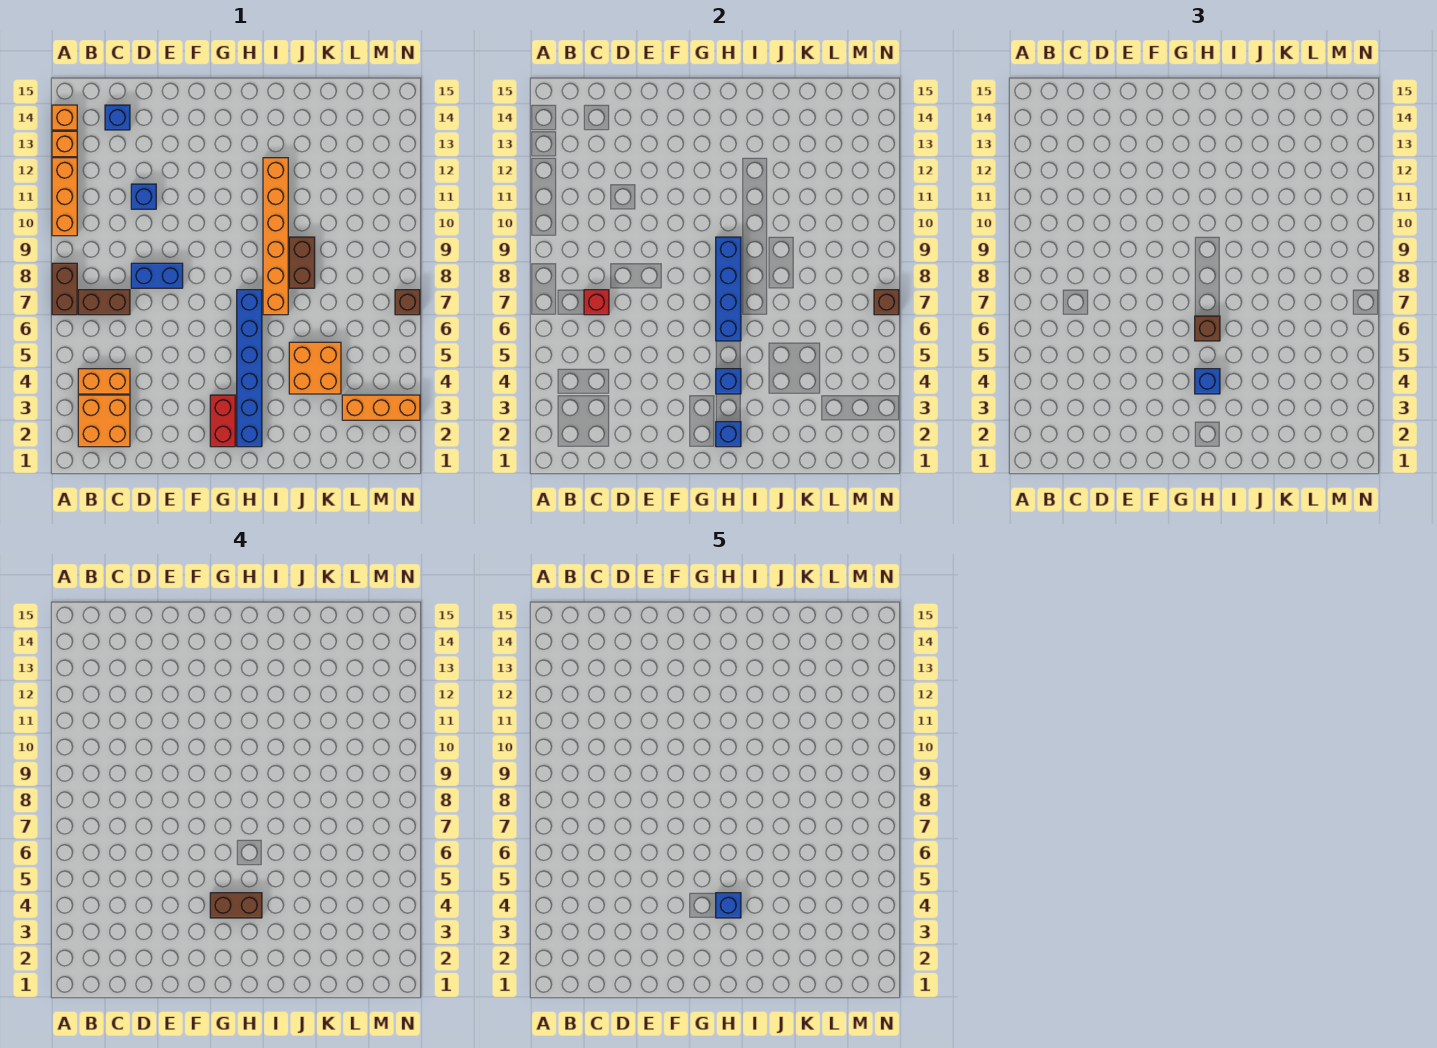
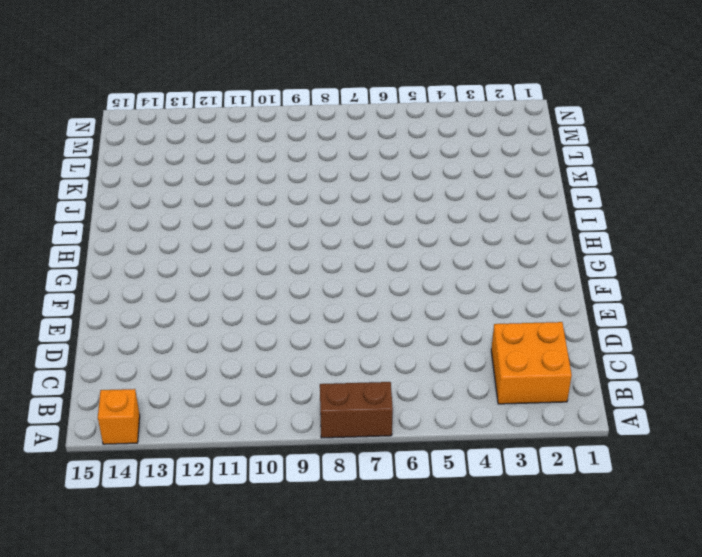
none -> orange 1x3 brick [52,158,77,236]
none -> orange 1x1 brick [52,131,77,157]
none -> orange 1x2 brick [78,369,130,394]

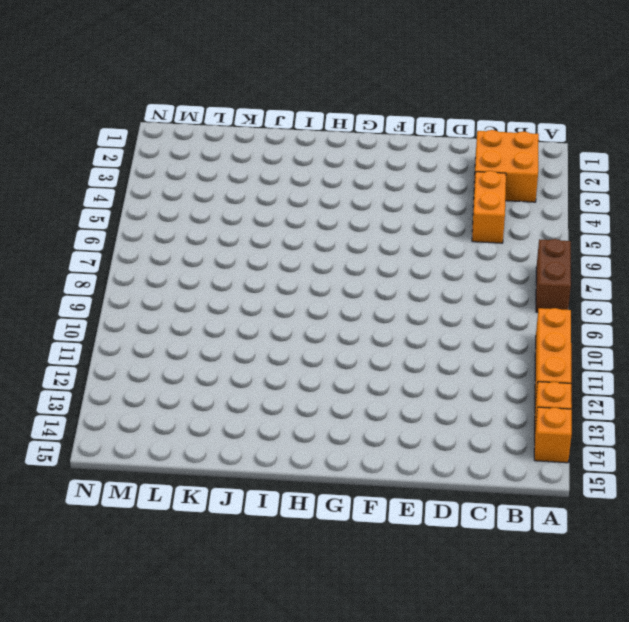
orange 1x2 brick [472,171,506,243] -> orange 1x2 brick turned to [78,369,130,394]
none -> brown 1x2 brick [78,290,130,315]
none -> blue 1x1 brick [105,105,130,130]
none -> blue 1x2 brick [131,263,183,288]

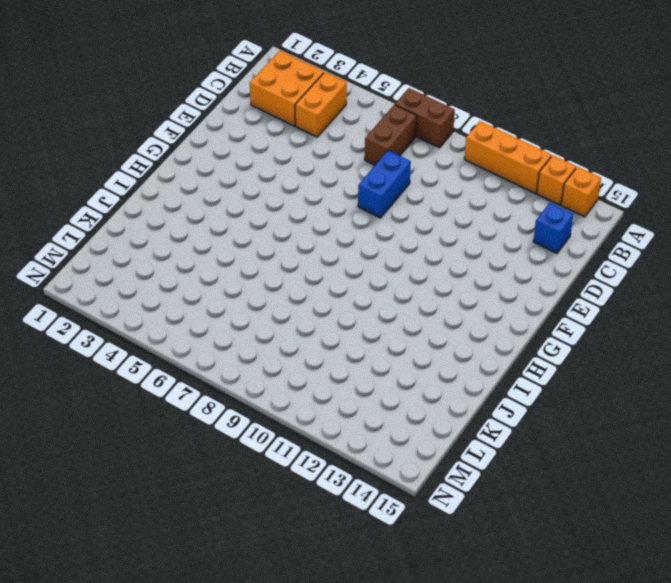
none -> blue 1x1 brick [131,184,156,209]
none -> red 1x2 brick [210,395,235,447]
none -> blue 1x6 brick [237,290,262,447]

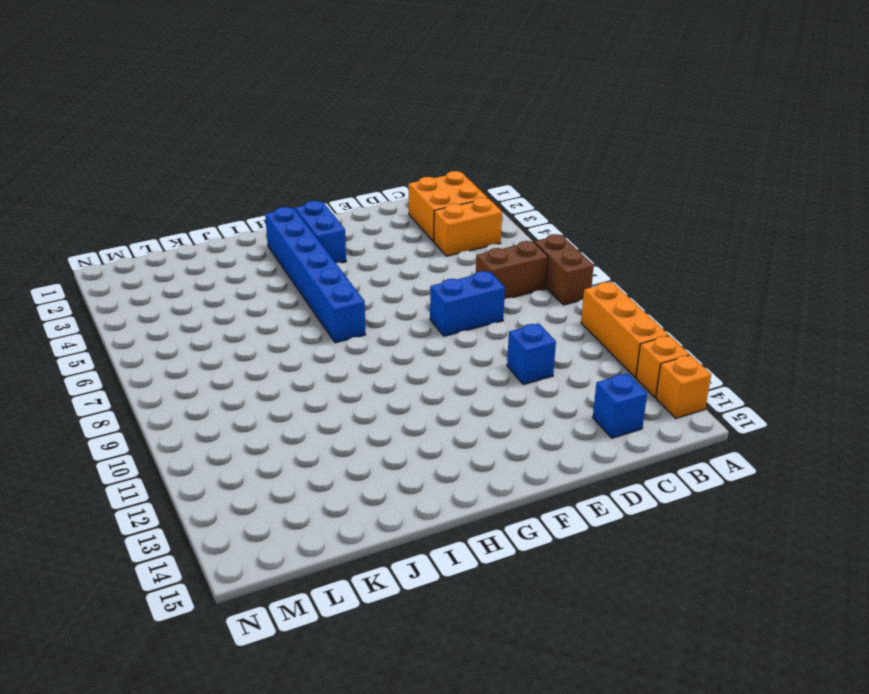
blue 1x2 brick [295,201,346,263] -> red 1x2 brick [210,395,235,447]
none -> orange 1x6 brick [263,158,288,315]
none -> orange 2x2 brick [289,342,341,394]
none -> brown 1x2 brick [289,237,315,288]

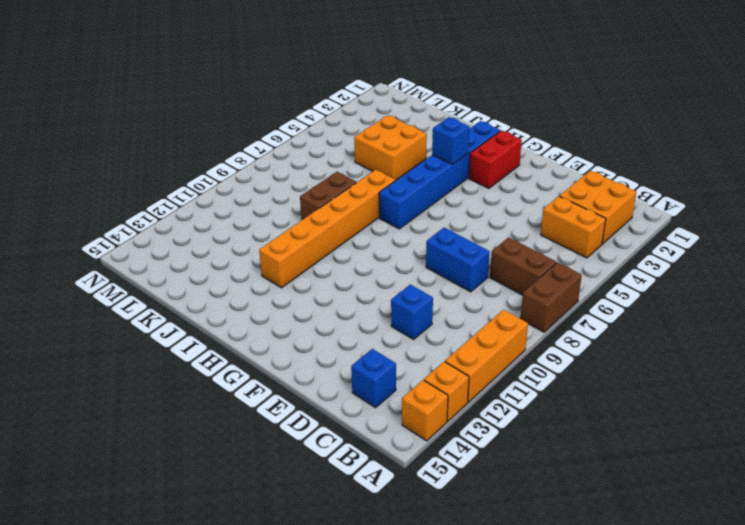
none -> orange 1x3 brick [342,395,420,420]
none -> brown 1x1 brick [395,290,420,315]
none -> red 1x1 brick [584,290,609,315]

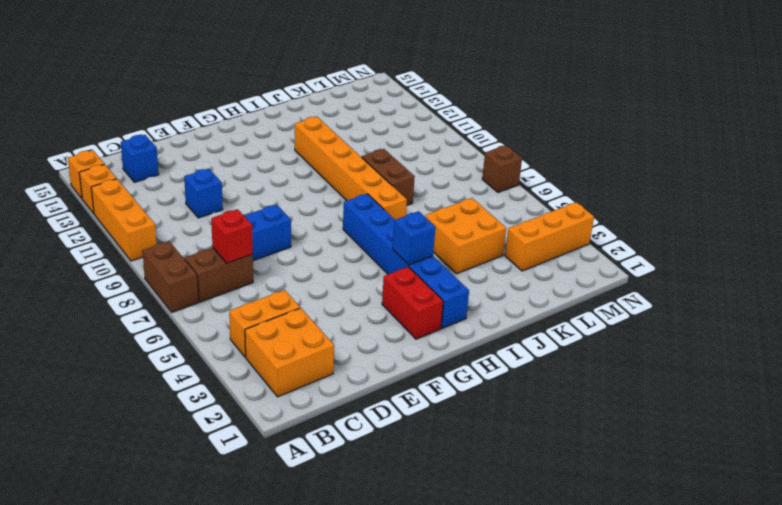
none -> blue 1x1 brick [716,422,741,447]
none -> blue 1x4 brick [716,237,741,341]
none -> brown 1x1 brick [874,290,899,315]

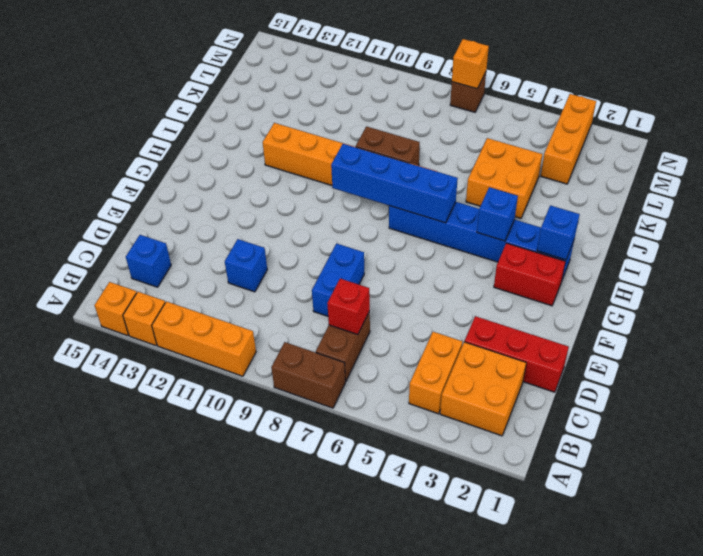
red 1x3 brick [465,316,569,392] -> none
orange 1x1 brick [452,39,489,89] -> brown 1x1 brick [874,290,899,315]
none -> blue 1x1 brick [1195,369,1220,394]
none -> brown 1x1 brick [1195,316,1220,341]
none -> brown 1x2 brick [210,893,262,918]

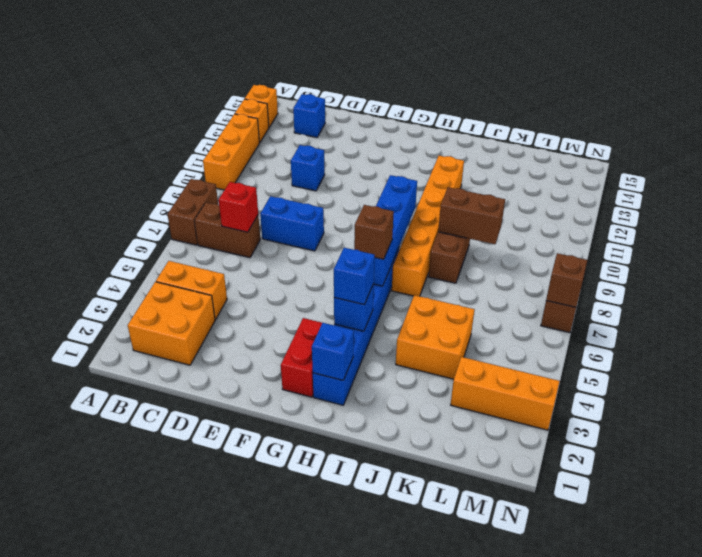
brown 1x2 brick [438,187,505,244] -> brown 1x2 brick moved to [210,893,262,918]
none -> blue 1x1 brick [716,893,741,918]

